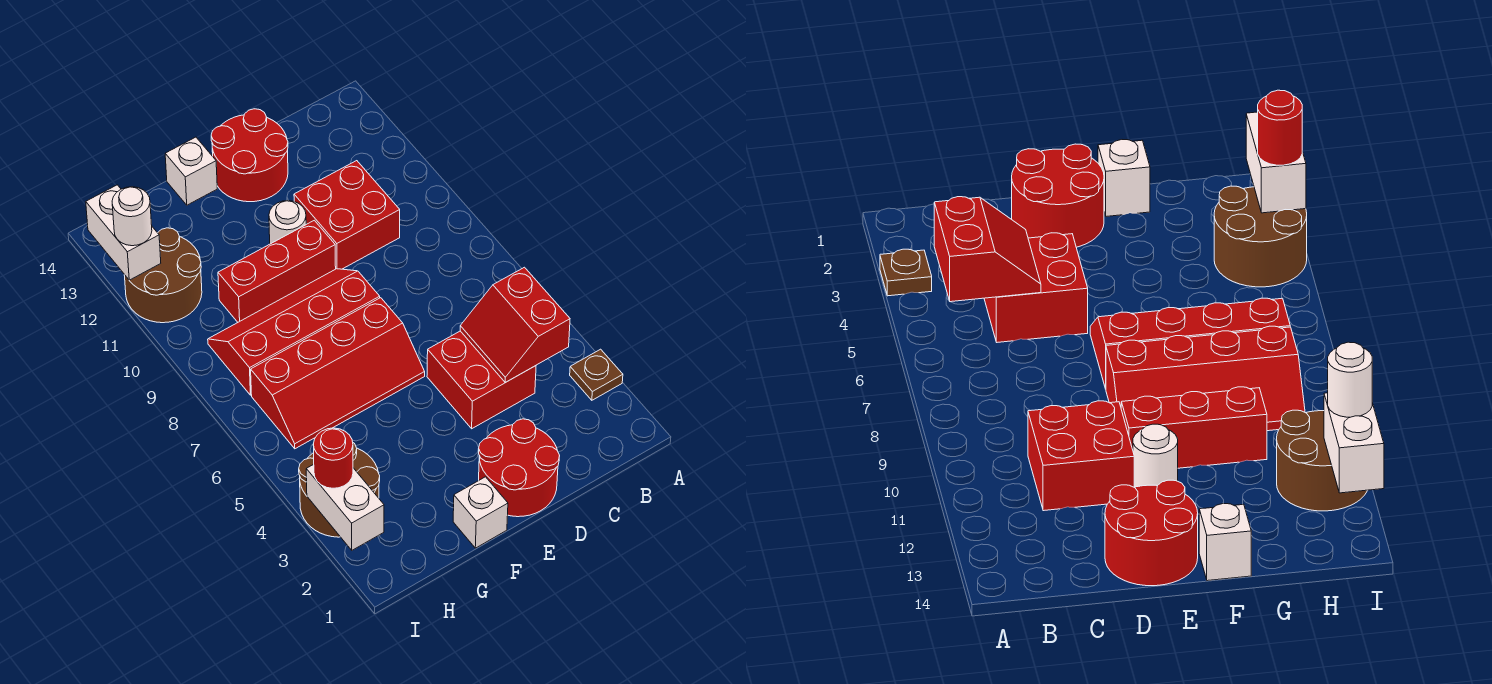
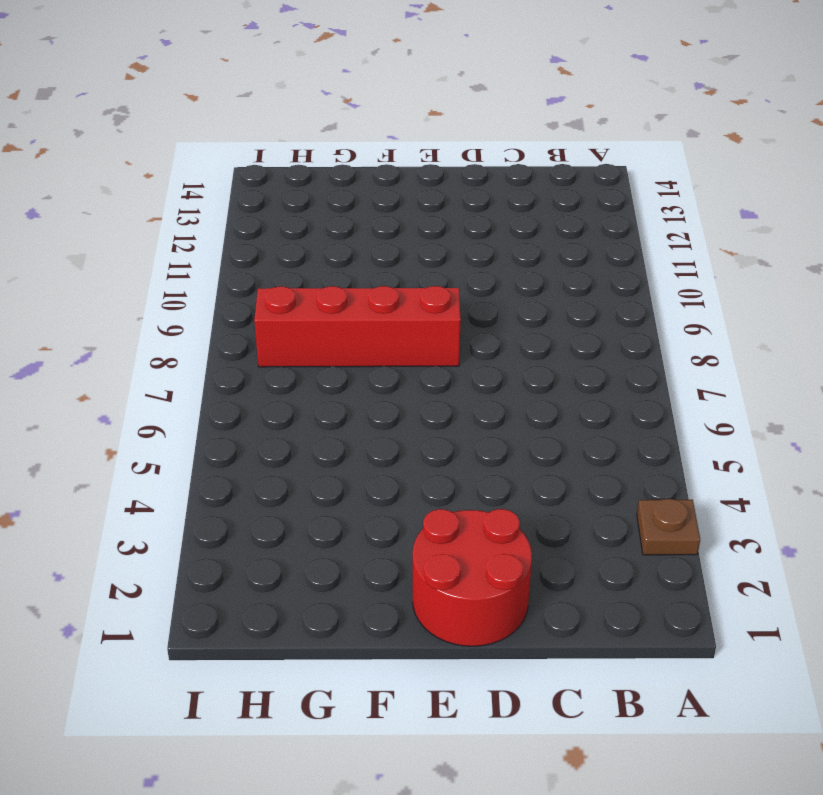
none -> red 2x2 brick [427,331,536,429]
none -> red 2x2 brick [294,161,400,269]
none -> red 2x2 round brick [211,109,288,202]

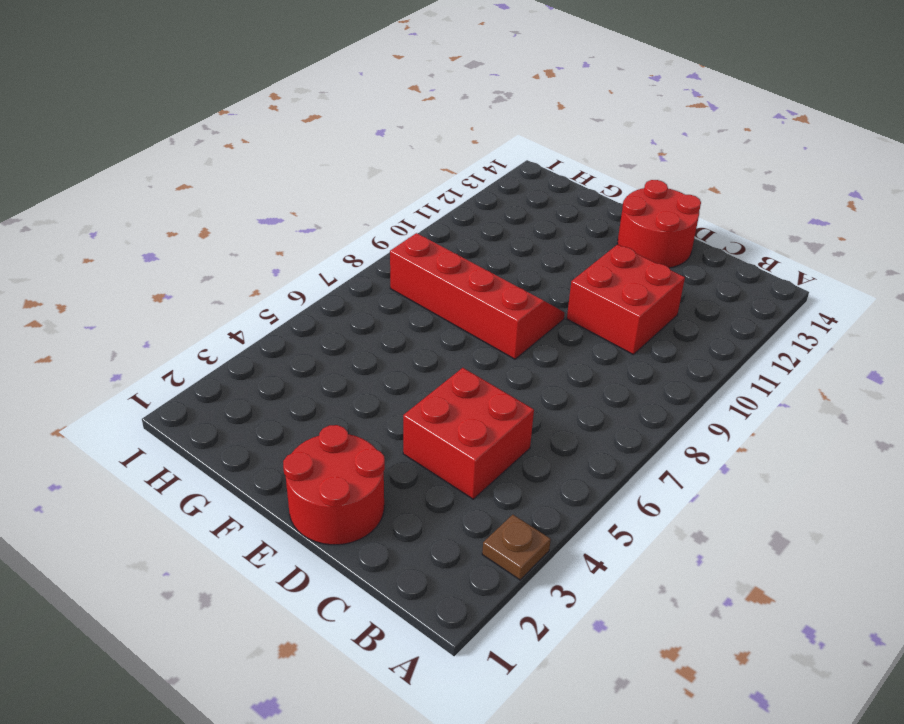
none -> red 2x4 slope [251,298,425,449]
none -> red 1x3 brick [218,220,336,322]
none -> white 1x1 round brick [269,201,306,244]

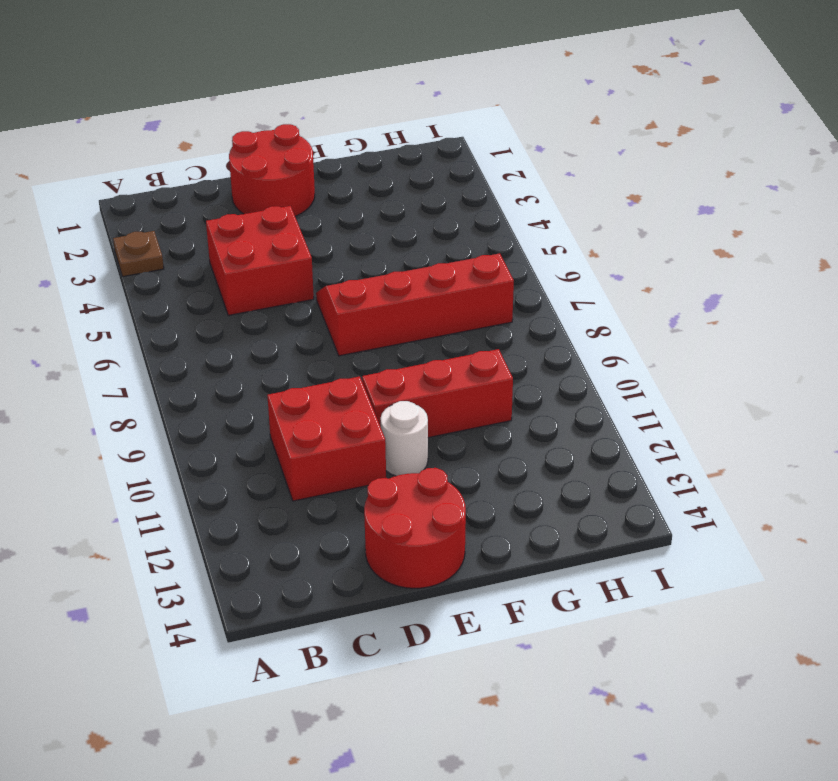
none -> red 2x4 slope [208,269,380,395]
none -> white 1x1 brick [453,477,508,548]
none -> white 1x1 brick [165,137,217,205]

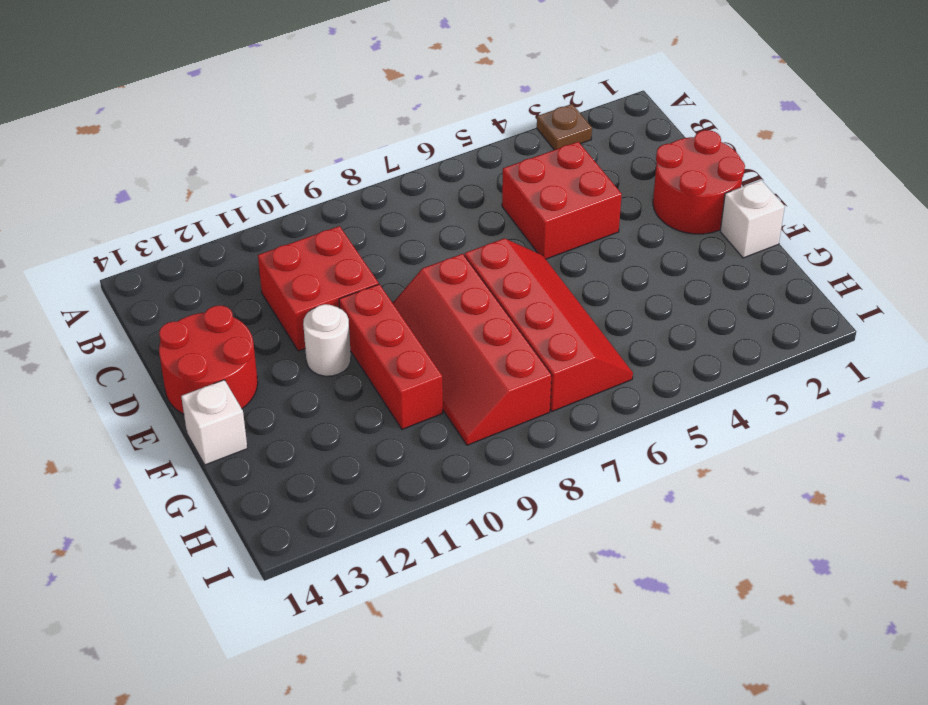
none -> brown 2x2 round brick [299,443,380,537]
none -> brown 2x2 round brick [124,228,202,323]
none -> red 2x2 slope [460,267,570,382]

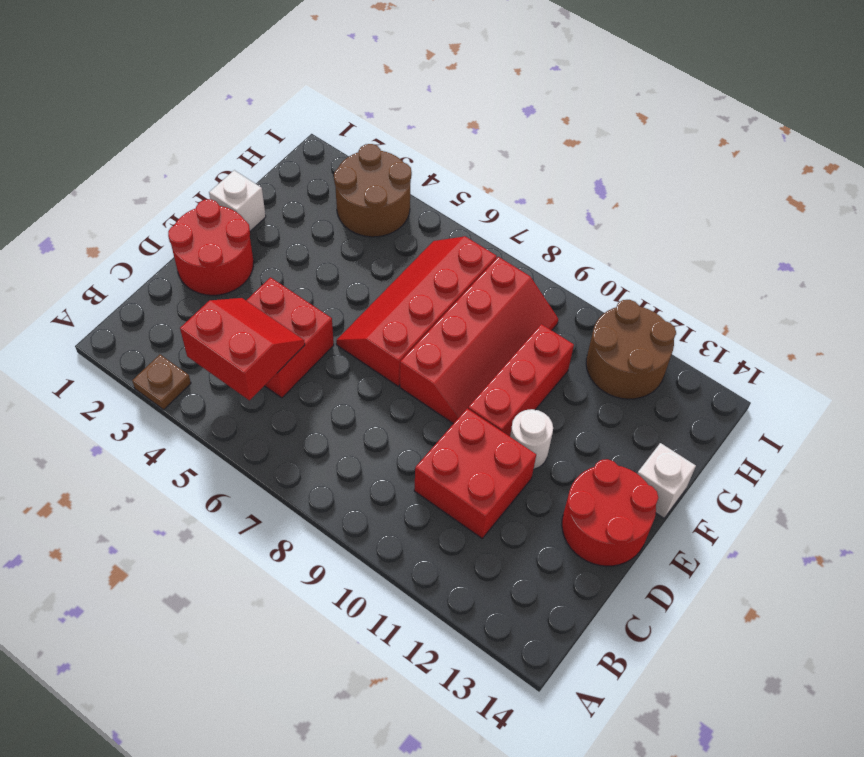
none -> white 1x2 brick [306,464,384,550]
none -> white 1x2 brick [86,185,161,280]
none -> red 1x1 round brick [313,428,353,488]

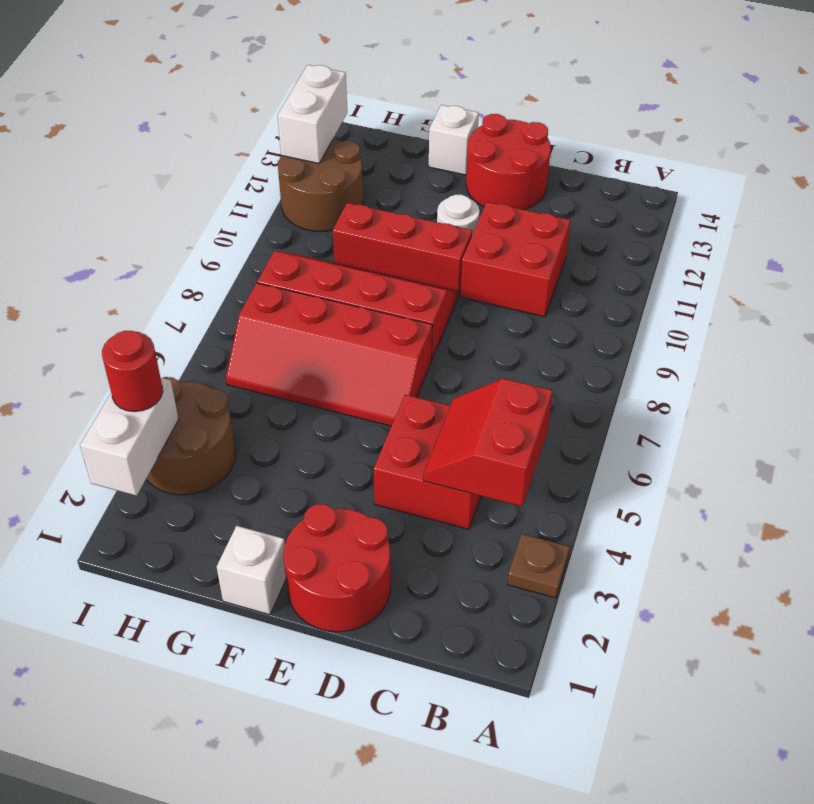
none -> white 1x1 round brick [112,187,152,246]

